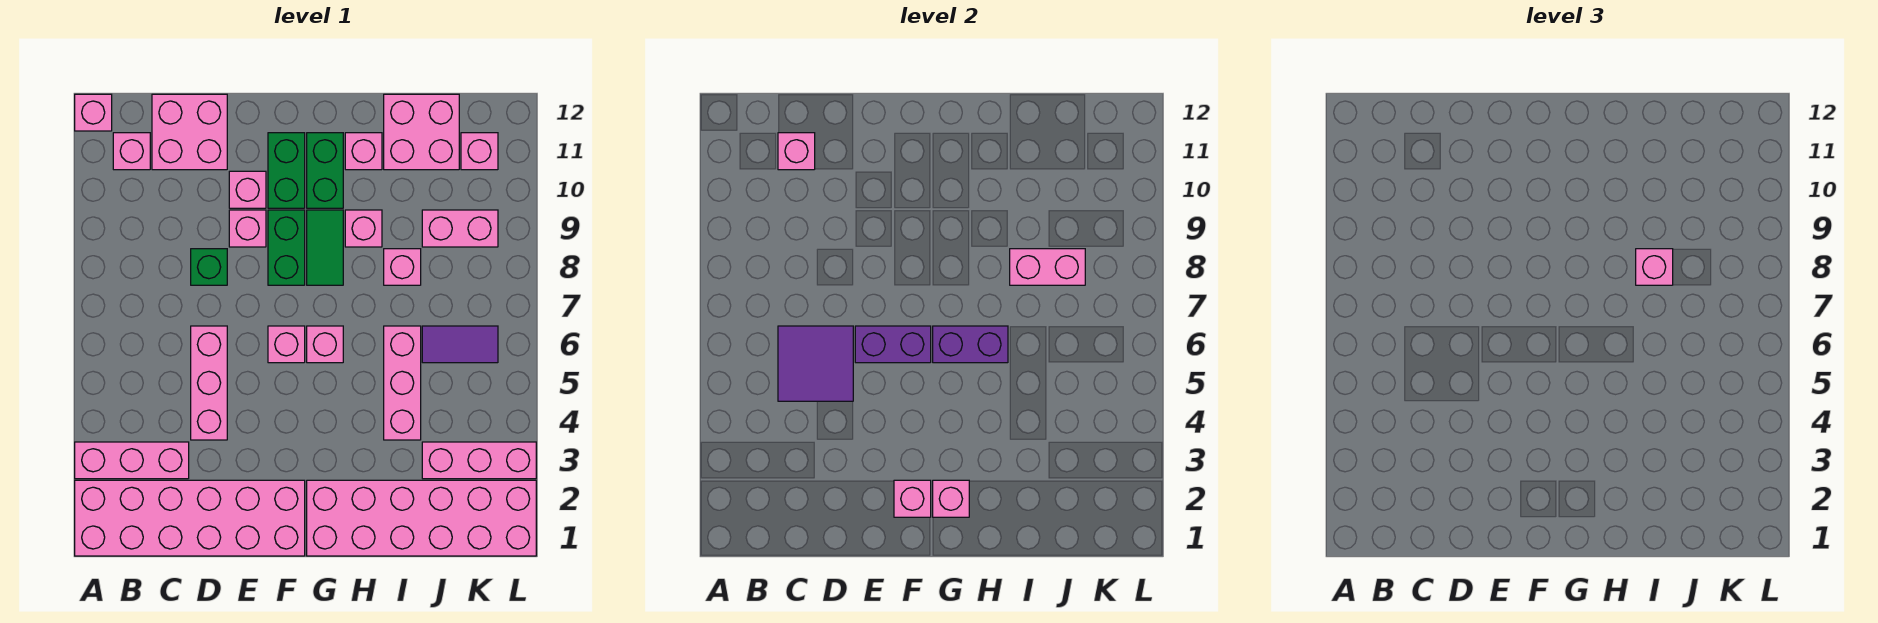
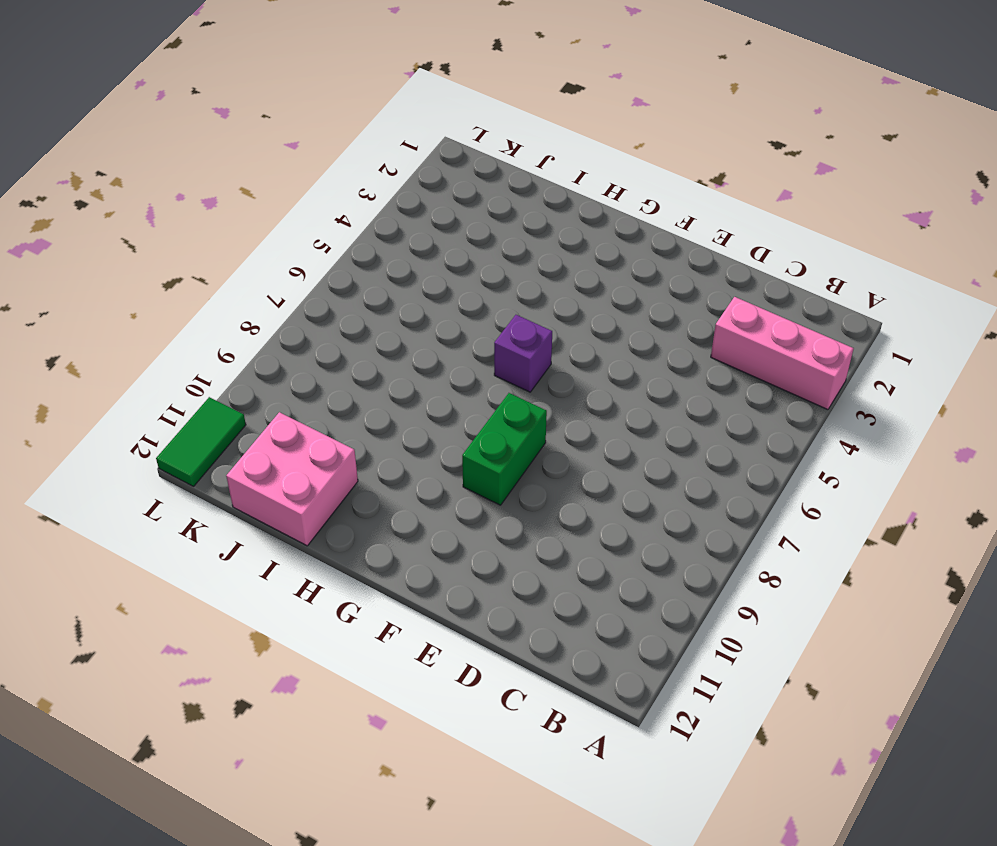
purple 1x1 brick [494,315,552,392] -> pink 1x1 brick [307,326,343,363]
green 1x2 tile [156,397,246,486] -> green 1x2 tile moved to [307,210,343,285]
none -> pink 2x6 brick [75,480,305,556]
none -> pink 1x1 brick [75,94,112,131]
none -> pink 1x1 brick [113,133,150,170]
none -> pink 2x2 brick [152,94,227,170]

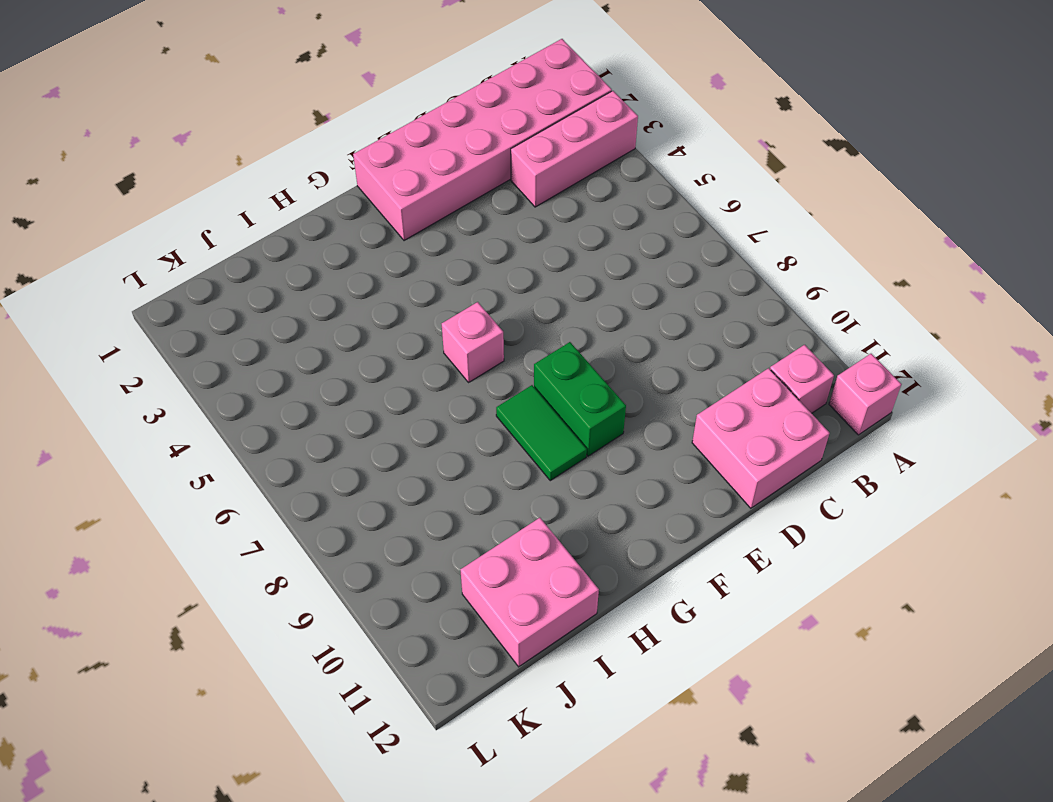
none -> pink 1x3 brick [191,326,227,440]
none -> green 1x1 brick [191,249,227,285]
none -> pink 1x1 brick [229,210,266,247]
none -> pink 1x1 brick [229,171,266,208]

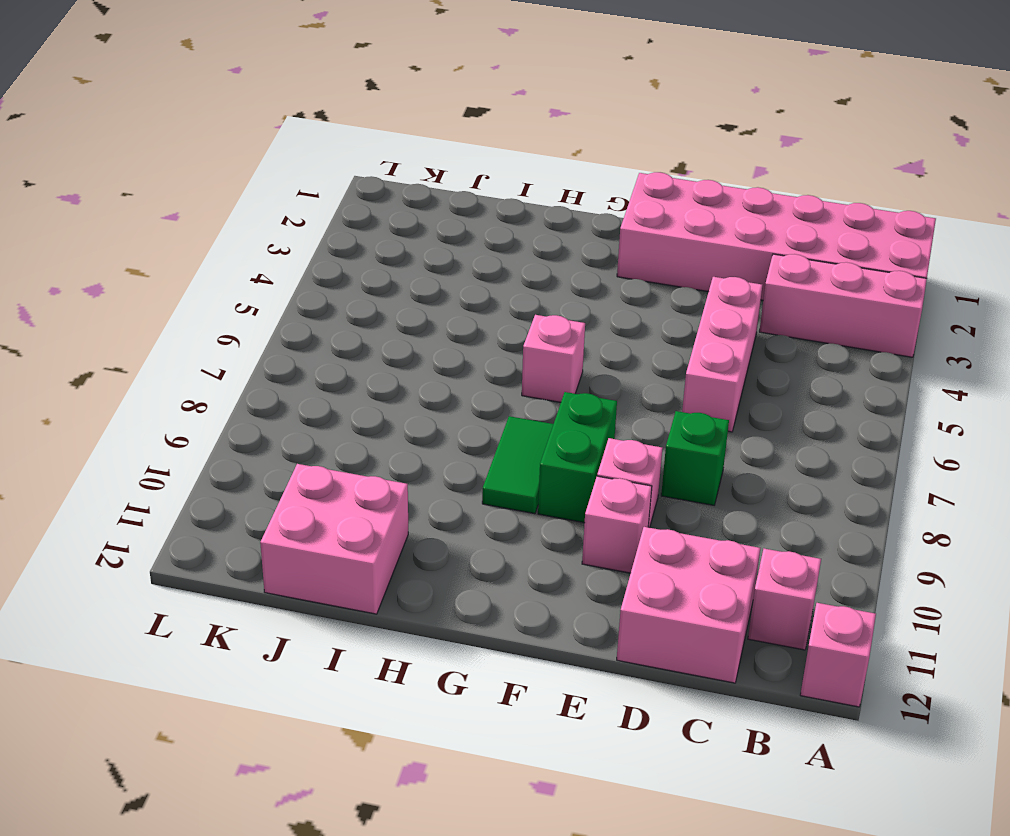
none -> pink 1x1 brick [268,326,305,363]
none -> green 1x2 brick [268,133,305,208]
none -> pink 2x6 brick [307,480,536,556]
none -> green 1x2 brick [307,133,343,208]

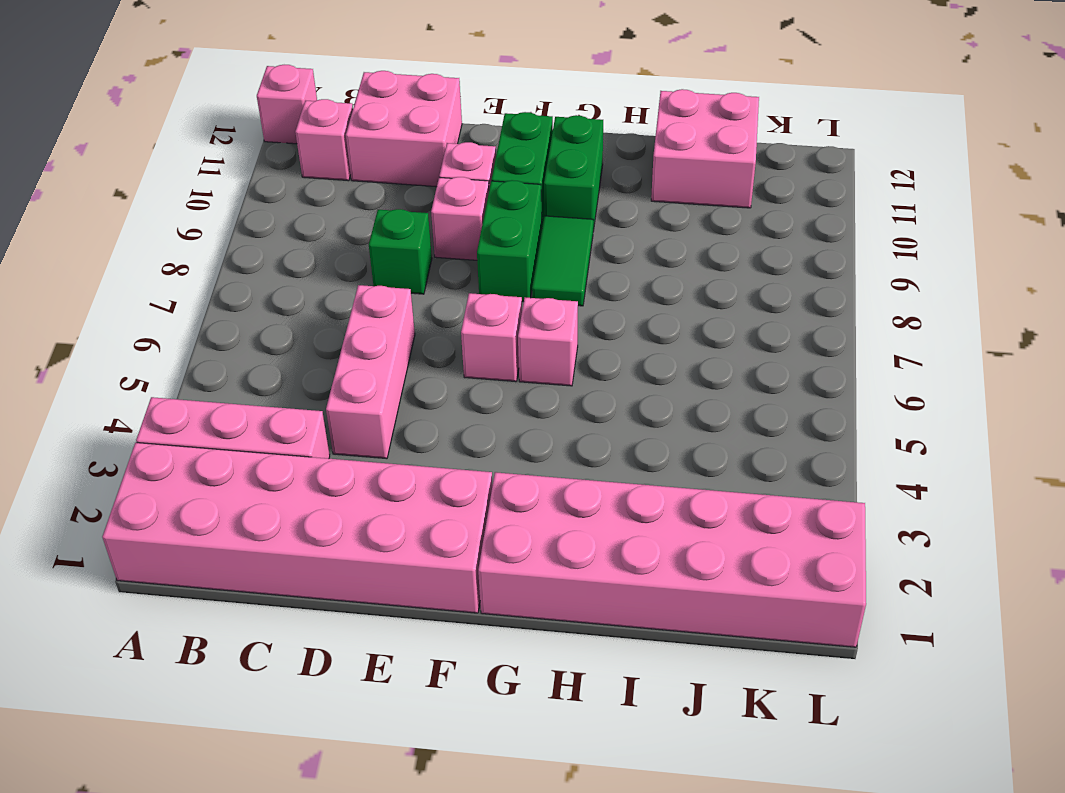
none -> pink 1x1 brick [345,210,382,247]
none -> pink 1x1 brick [345,133,382,170]
none -> pink 1x3 brick [384,326,421,440]
none -> pink 1x1 brick [384,249,421,285]

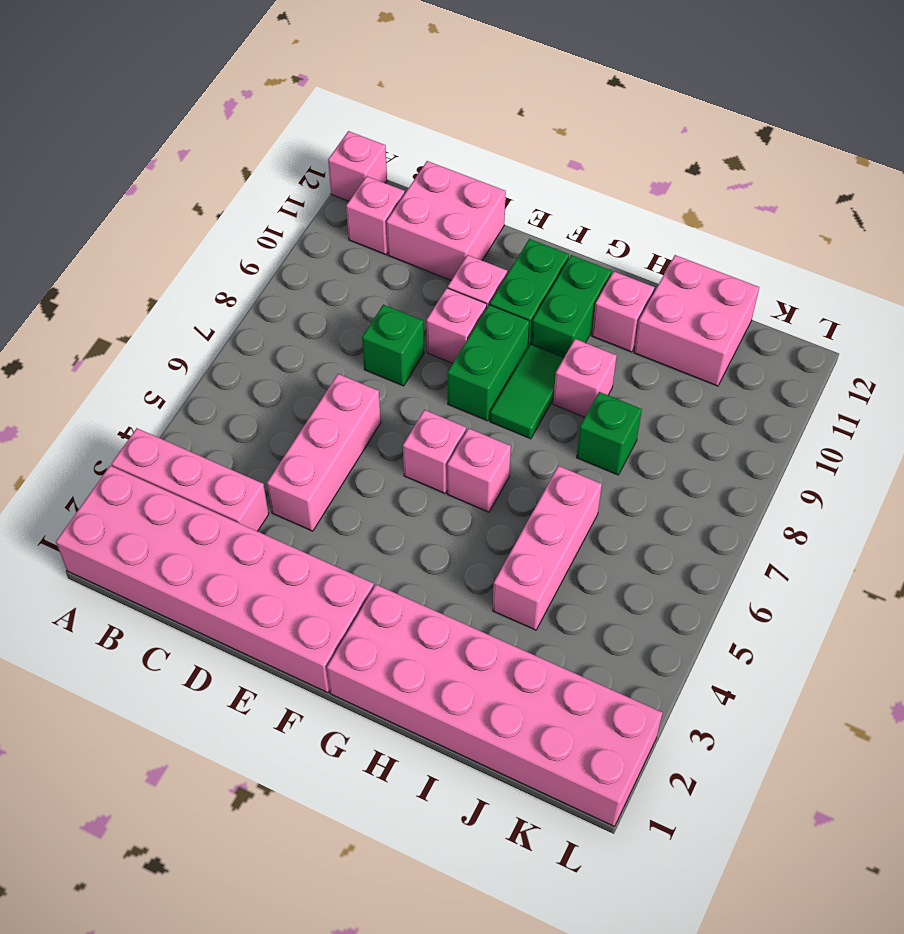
green 1x1 brick [577,392,642,475] -> pink 1x1 brick [384,249,421,285]
none -> pink 1x3 brick [422,442,536,479]
none -> purple 1x2 tile [422,326,498,363]
none -> pink 1x2 brick [422,210,498,247]
none -> pink 1x1 brick [461,133,498,170]

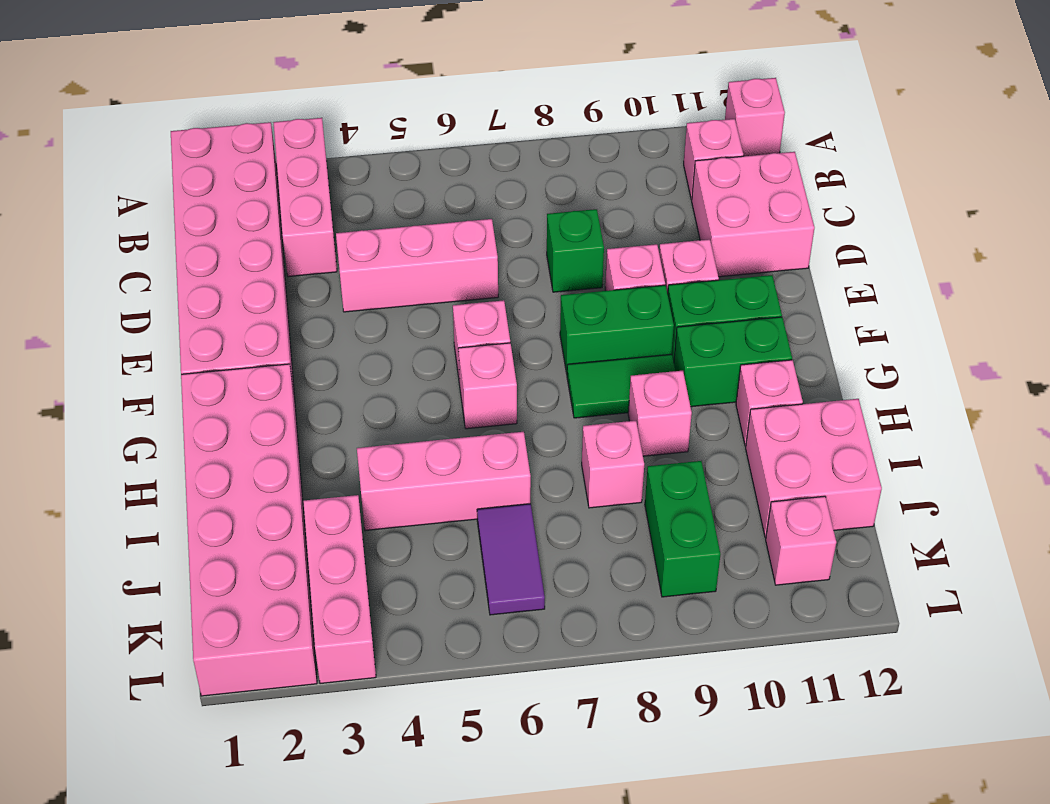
green 1x2 brick [645,461,721,597] -> pink 1x2 brick [422,210,498,247]
none -> purple 2x2 tile [778,326,853,401]
none -> pink 1x1 brick [778,133,815,170]
none -> purple 1x2 brick [855,326,931,363]
none -> pink 1x1 brick [894,480,931,517]

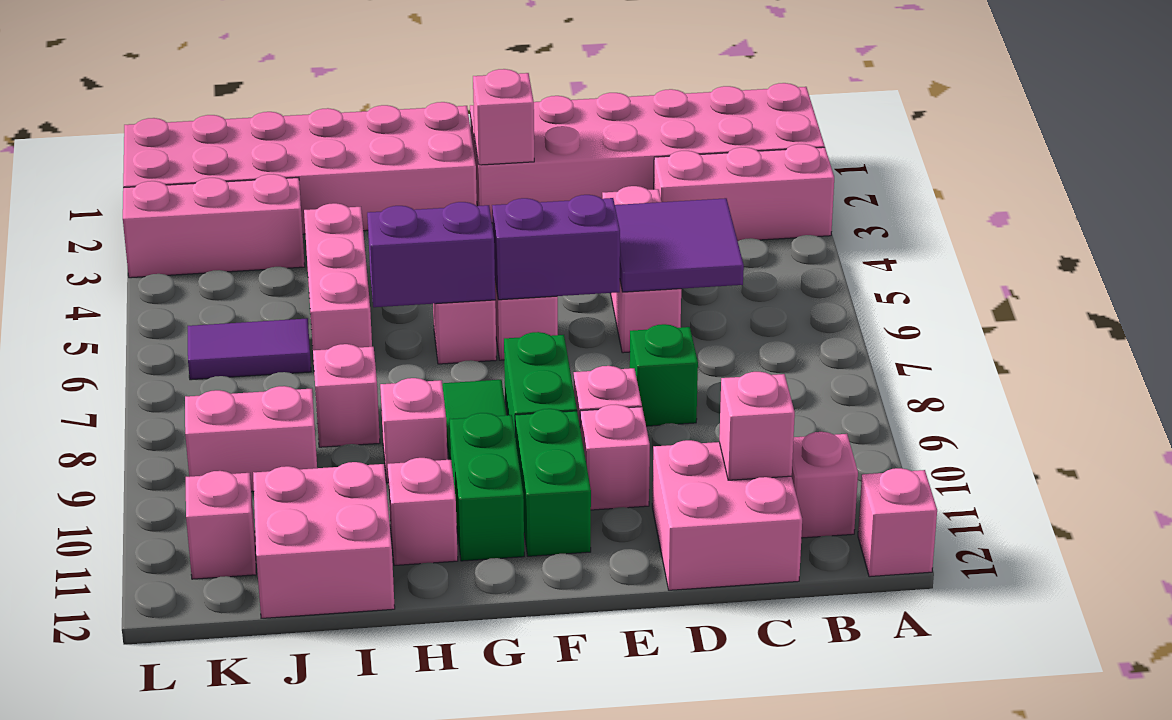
none -> pink 1x1 brick [933,480,969,517]
none -> pink 1x2 brick [1010,249,1085,285]
none -> pink 1x1 brick [1636,249,1673,285]

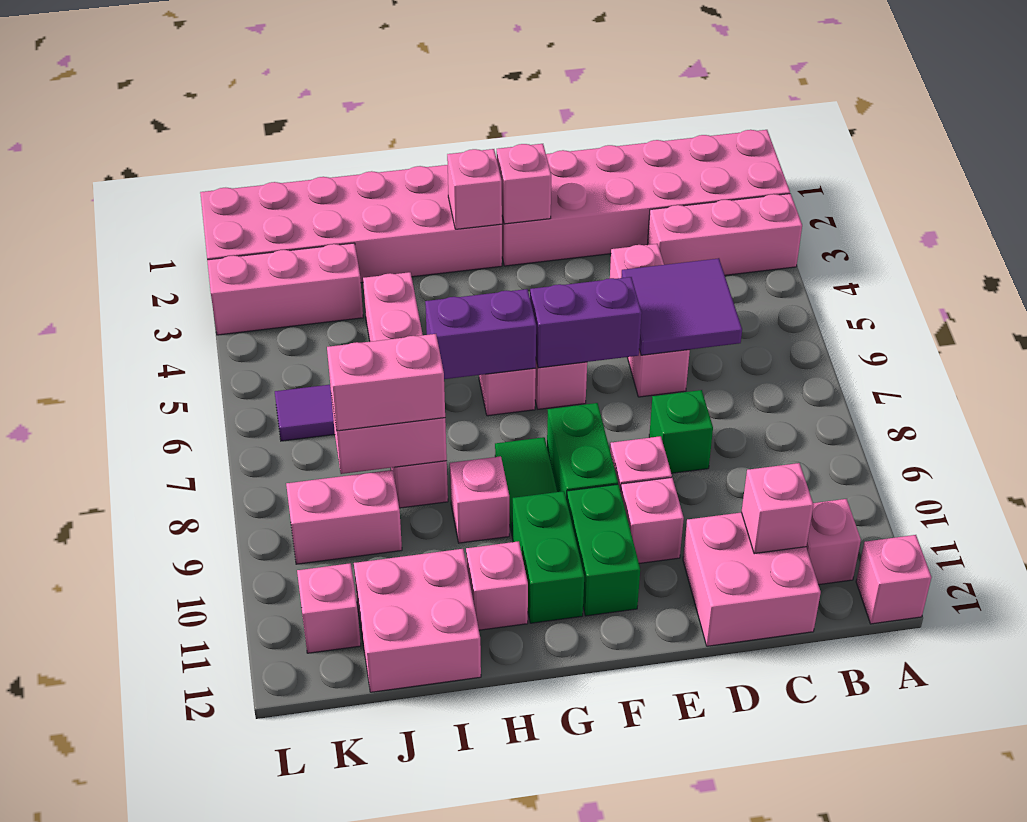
pink 1x2 brick [327,334,445,431] -> pink 1x1 brick [1636,249,1673,285]

